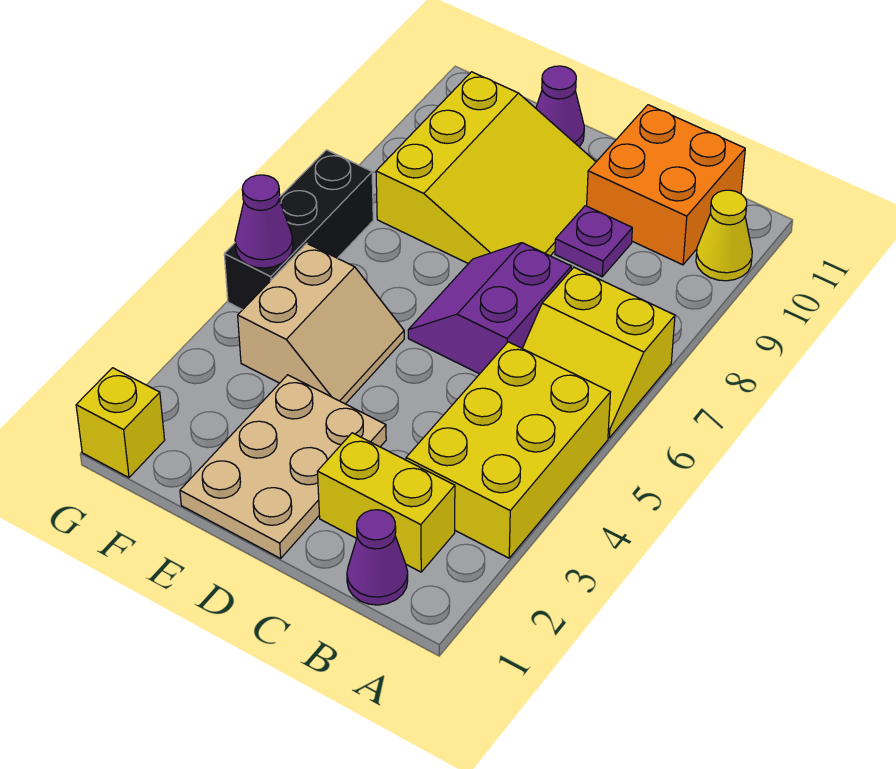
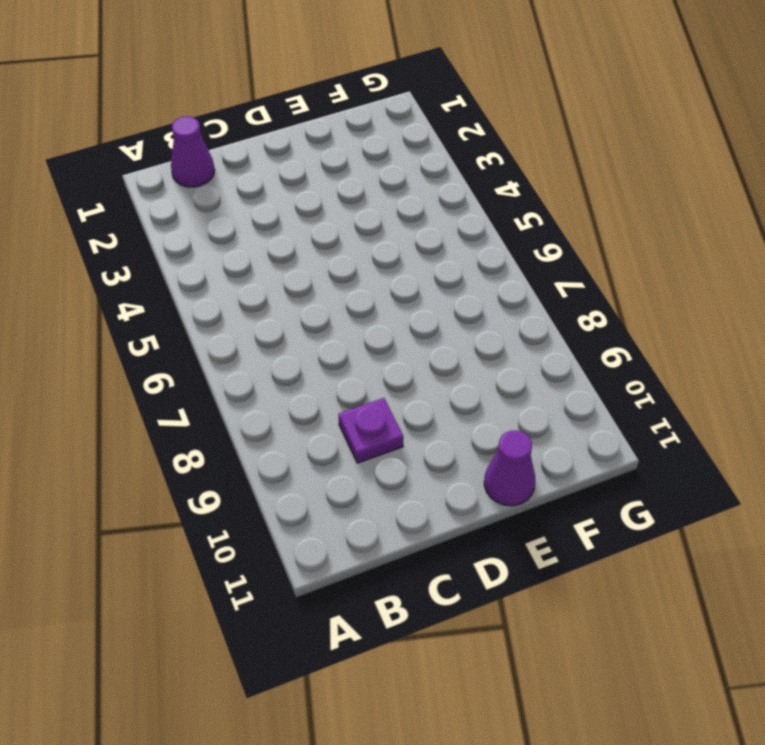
none -> yellow 2x3 brick [406,342,611,558]
none -> yellow 2x2 slope [522,268,675,438]
none -> yellow 1x1 cone [696,190,752,281]

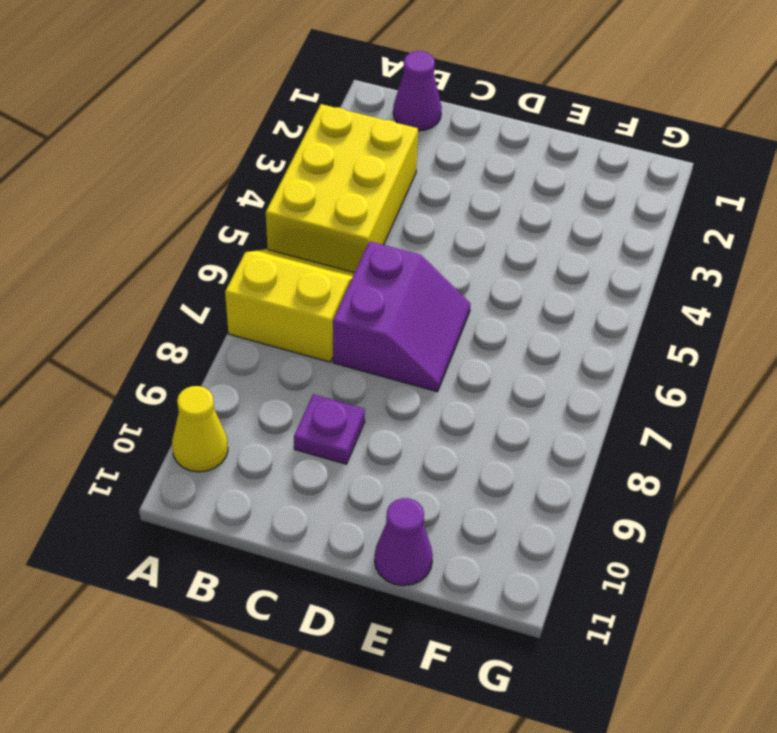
none -> yellow 1x2 brick [317,433,455,572]
none -> orange 2x2 brick [587,105,745,265]
none -> tan 2x3 plate [180,375,386,558]

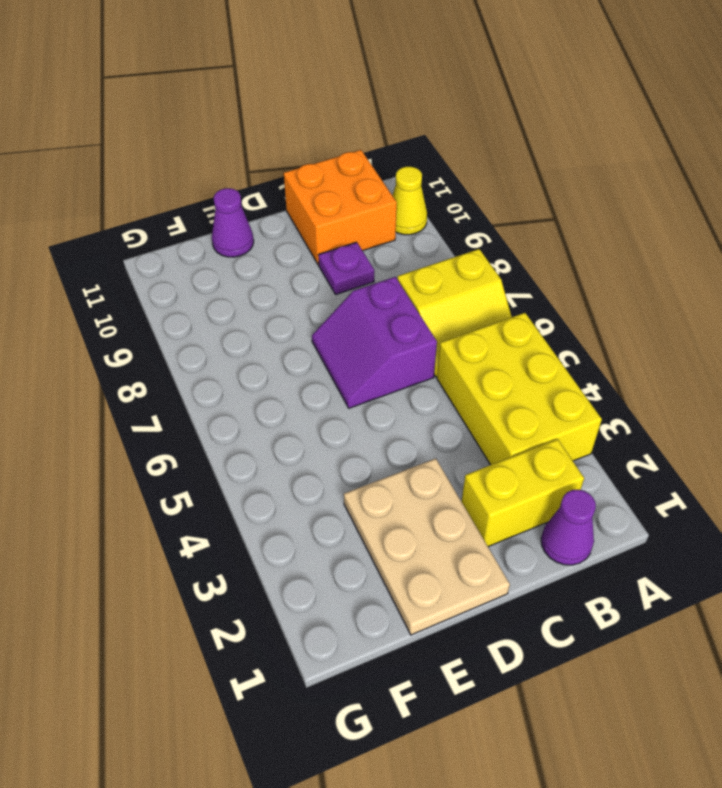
none -> yellow 3x3 slope [376,72,596,264]
none -> tan 2x2 slope [238,243,404,404]
none -> yellow 1x1 brick [76,368,165,478]

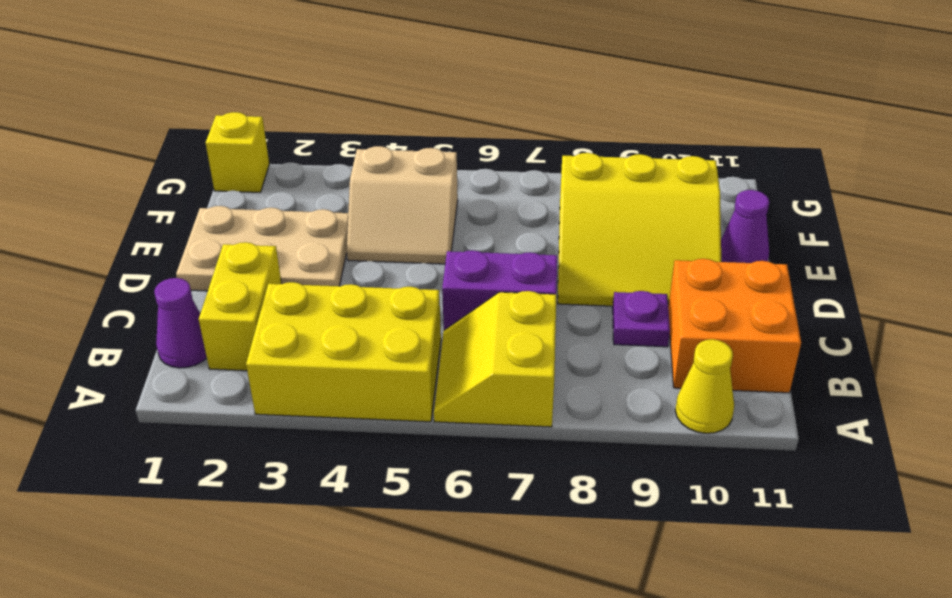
none -> black 1x3 brick [224,150,373,310]
none -> purple 1x1 cone [235,175,293,268]

